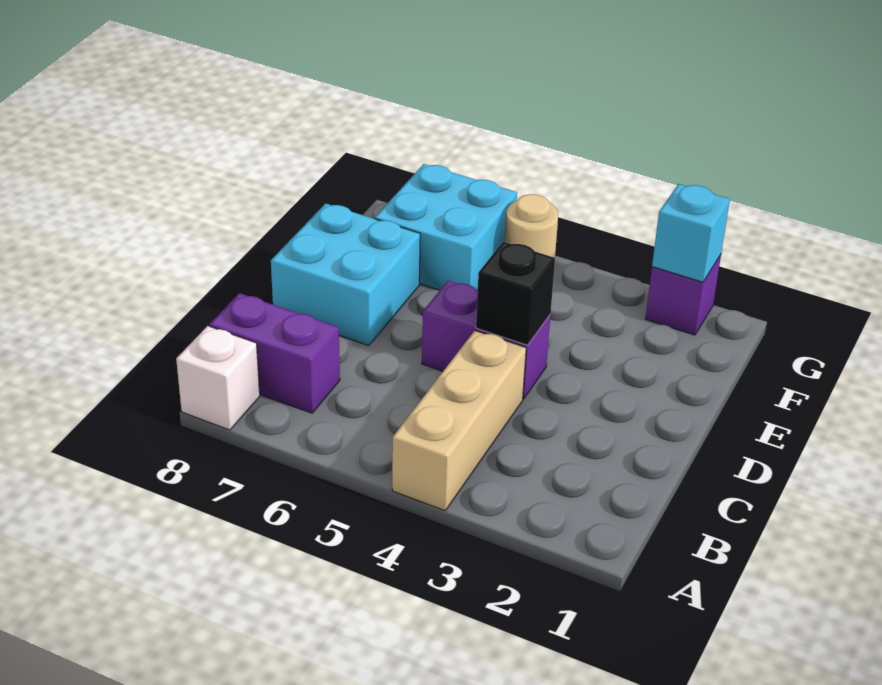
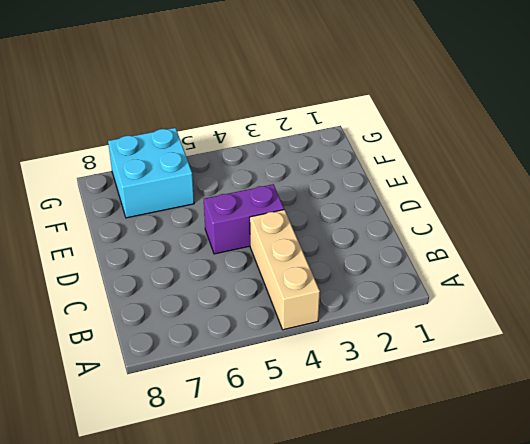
none -> white 1x1 brick [176,326,260,430]
none -> purple 1x2 brick [209,293,340,413]

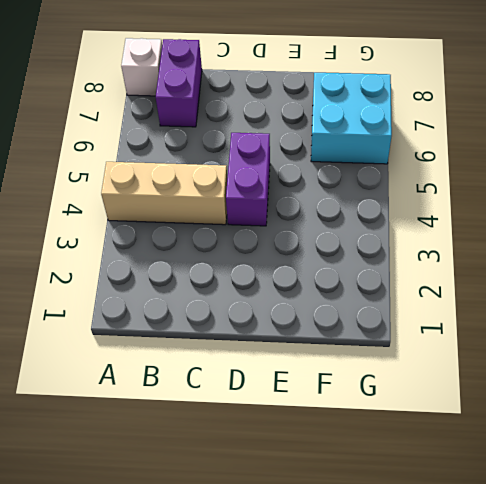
none -> cyan 2x2 brick [271,203,420,346]
none -> purple 1x1 brick [645,255,721,335]

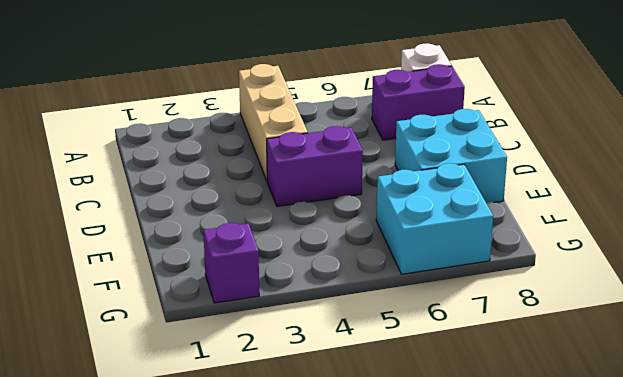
none -> tan 1x1 round brick [505,194,558,258]
none -> black 1x1 brick [476,242,555,345]

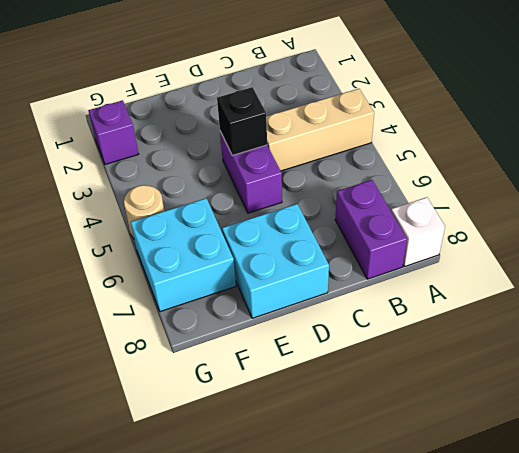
none -> cyan 1x1 brick [652,184,730,282]

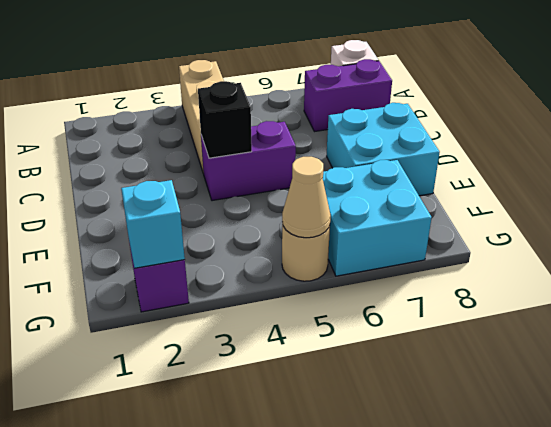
tan 1x1 cone [282,157,331,238] -> none

